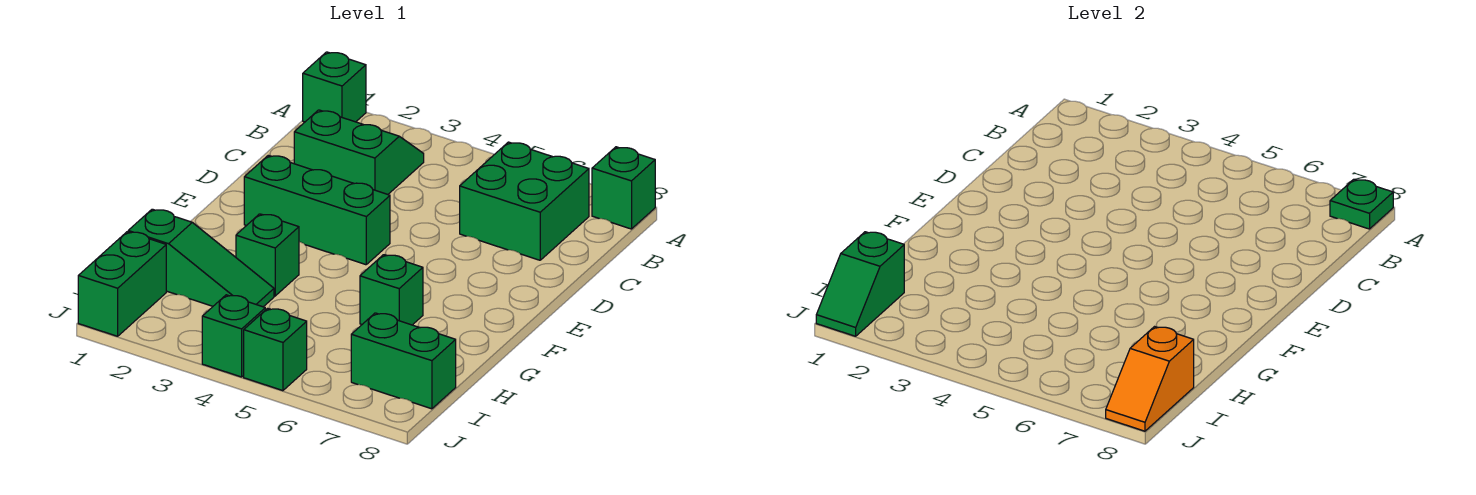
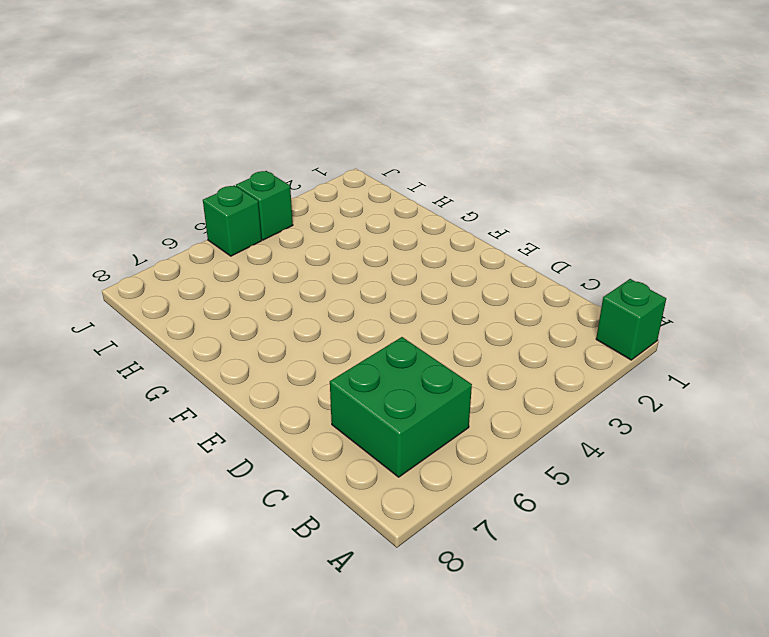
none -> green 1x1 brick [592,147,655,229]
none -> green 2x2 slope [294,110,424,194]
none -> green 1x3 brick [244,155,390,265]

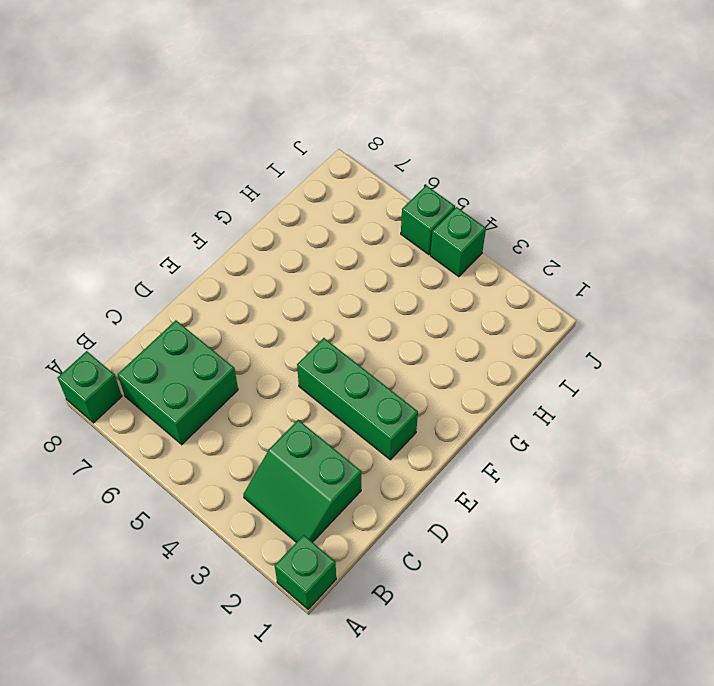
none -> green 1x1 brick [236,214,299,296]
none -> green 1x1 brick [360,255,423,325]
none -> green 1x3 slope [128,209,274,307]

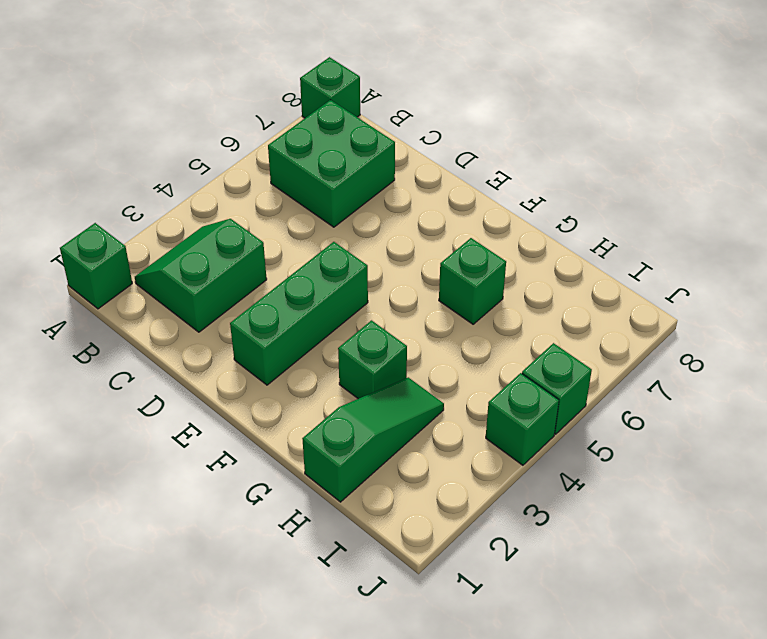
none -> green 1x2 brick [78,232,166,336]
none -> green 1x2 brick [351,313,456,409]
none -> green 1x1 plate [1330,179,1393,229]

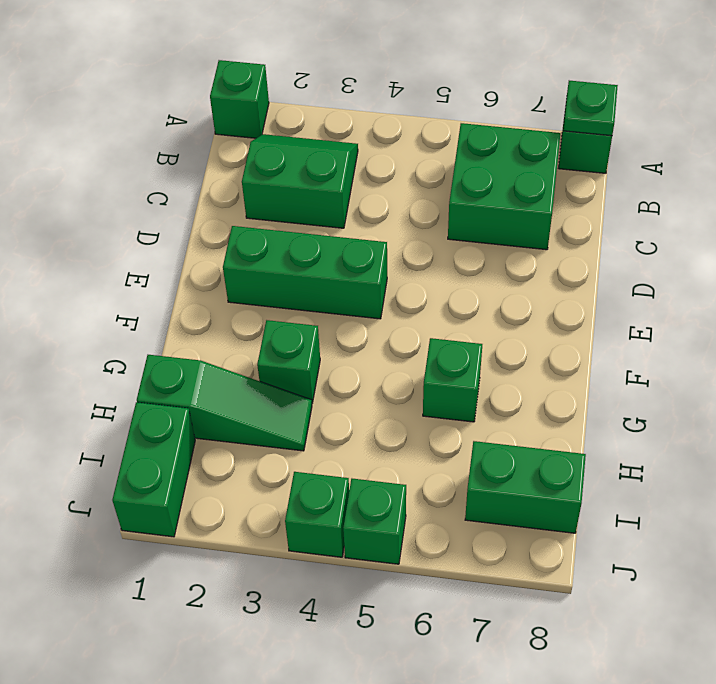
none -> green 1x2 slope [816,232,904,336]
none -> orange 1x2 slope [1106,327,1194,431]

